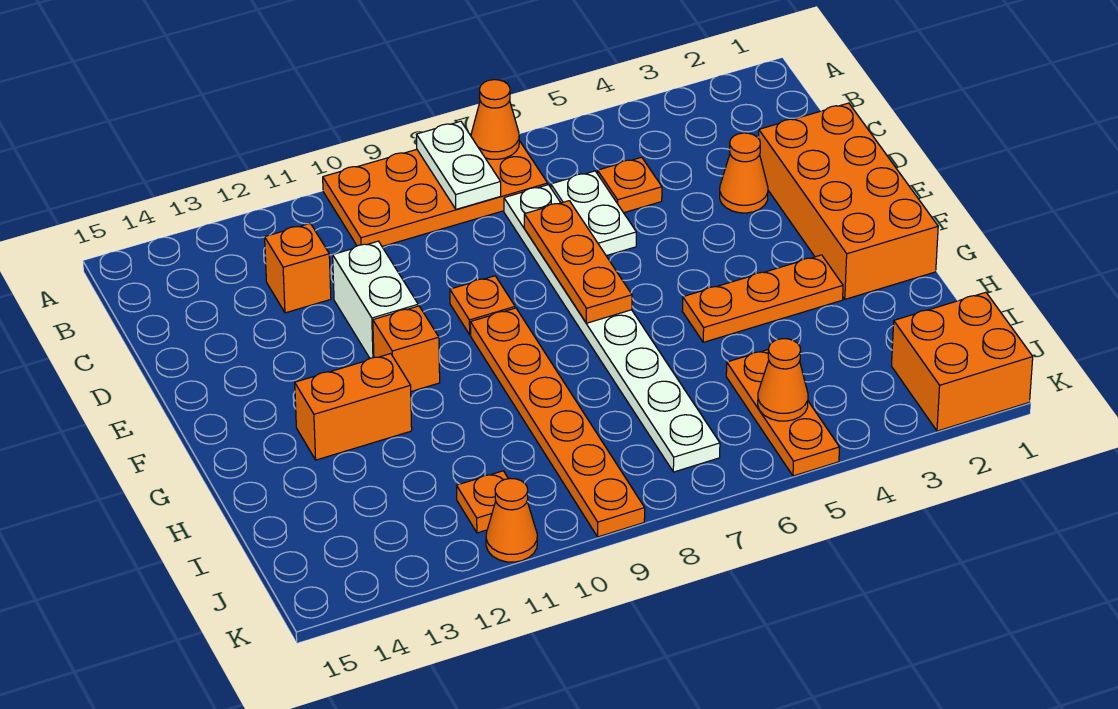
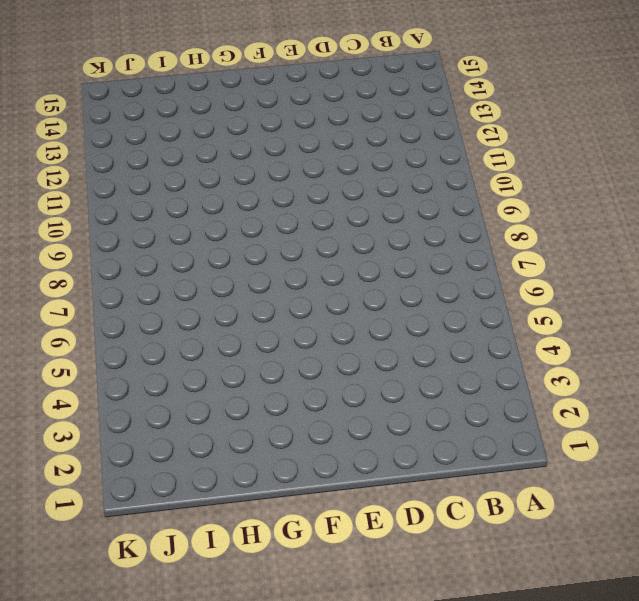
none -> orange 2x4 plate [323,134,548,246]
none -> orange 1x1 plate [598,157,662,213]
none -> white 1x2 plate [551,171,636,256]

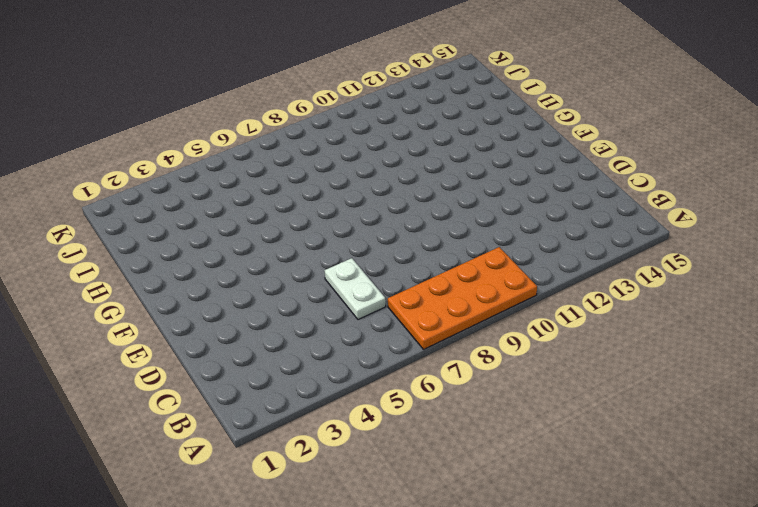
none -> orange 1x1 plate [598,157,662,213]
none -> white 1x8 plate [504,185,720,472]
none -> orange 1x1 brick [265,223,331,313]

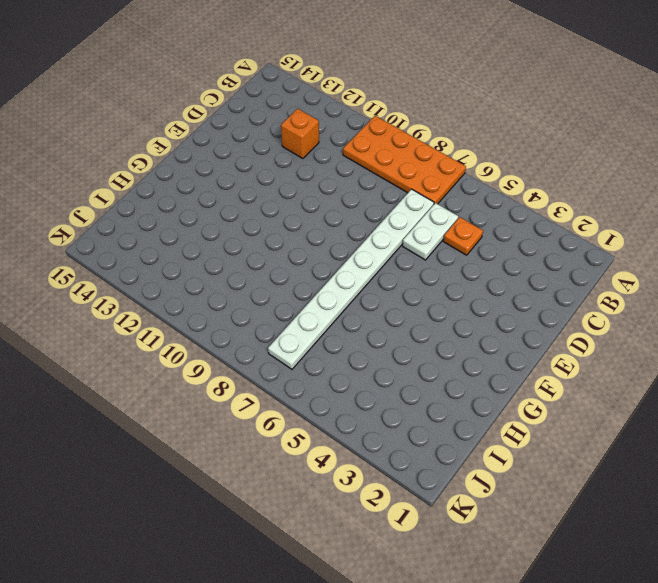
none -> orange 2x4 brick [759,103,938,299]
none -> orange 1x1 cone [720,133,768,213]
none -> white 1x2 brick [333,241,418,358]

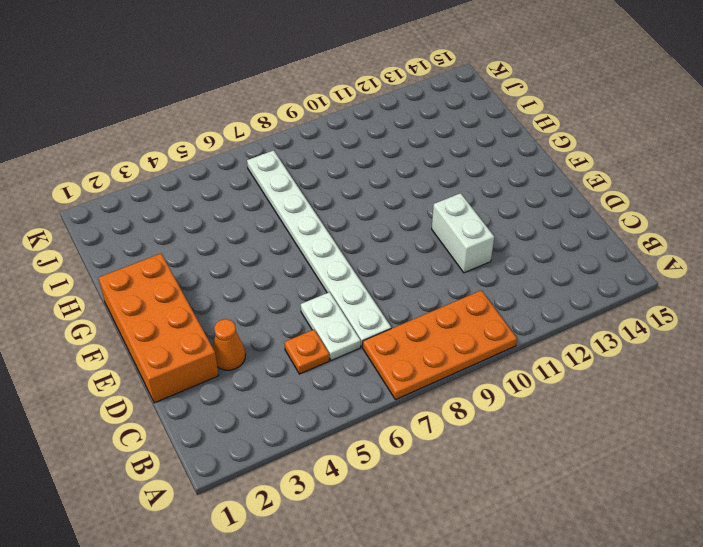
none -> orange 1x1 brick [265,223,331,313]
none -> orange 1x1 plate [450,276,515,335]
none -> orange 1x6 plate [470,308,645,537]

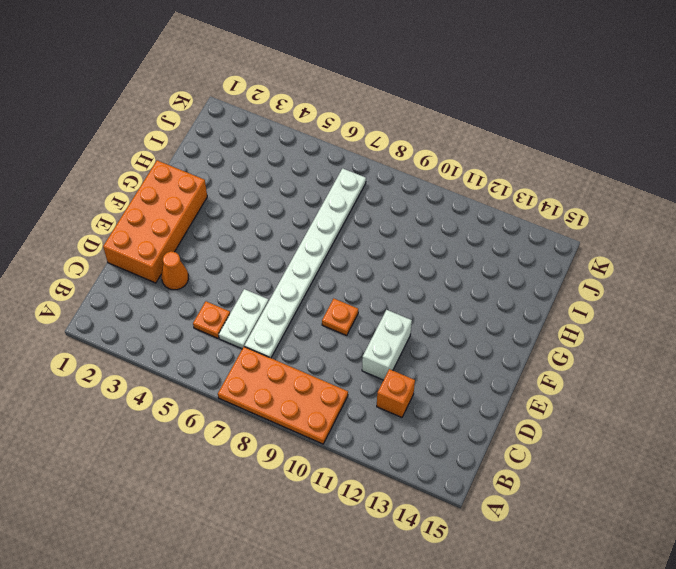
none -> orange 1x6 plate [470,308,645,537]
none -> orange 1x1 brick [373,306,440,391]
none -> orange 1x3 plate [682,255,843,342]

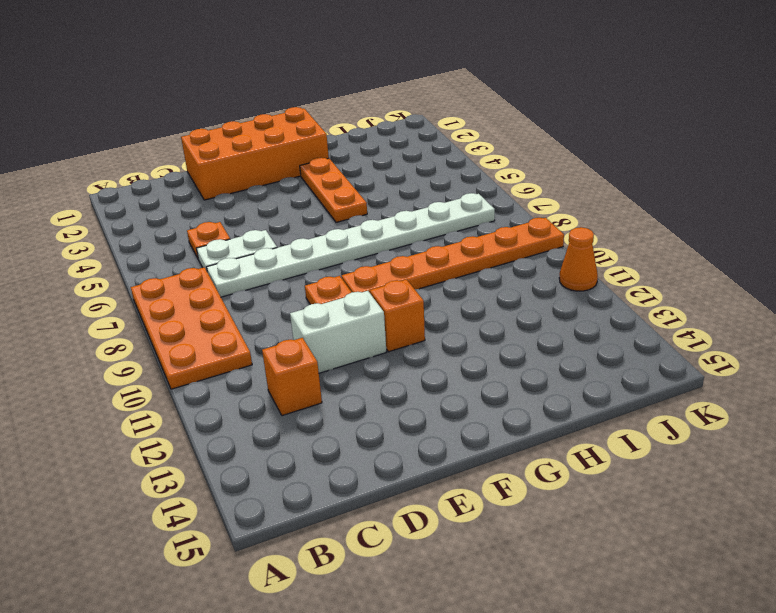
none -> orange 1x1 cone [720,133,768,213]
none -> orange 1x2 brick [295,354,412,460]
none -> orange 1x3 plate [726,349,840,476]

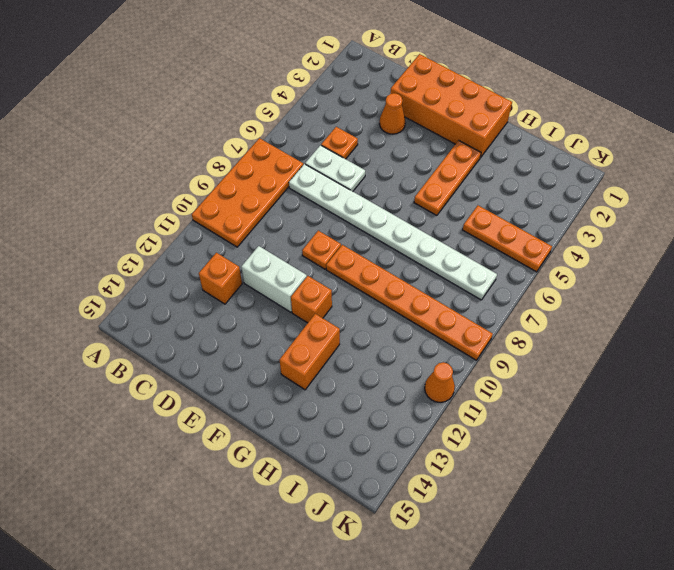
none -> orange 2x2 brick [892,292,1033,431]
none -> orange 1x1 plate [457,471,508,533]
none -> orange 1x1 cone [471,80,519,159]

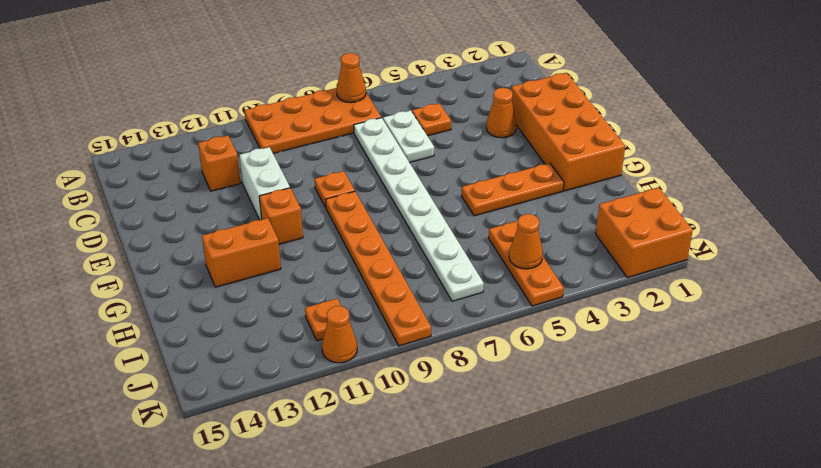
none -> white 1x2 plate [416,121,501,209]
none -> orange 1x3 plate [524,201,632,323]

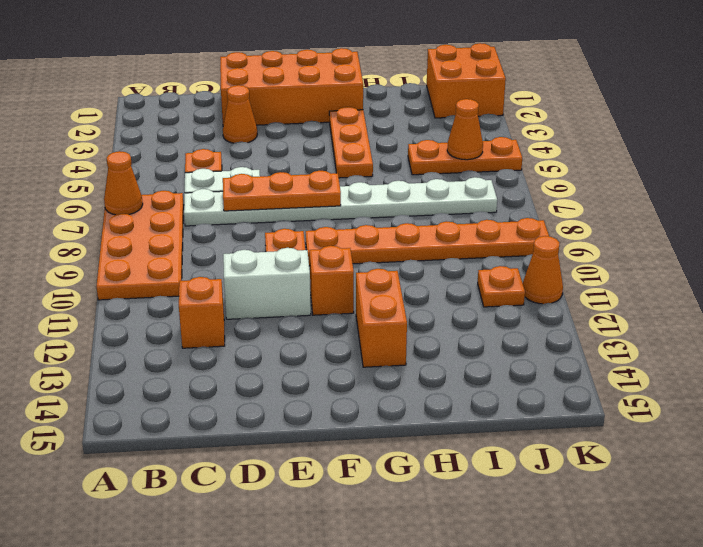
none -> white 1x2 plate [416,121,501,209]

